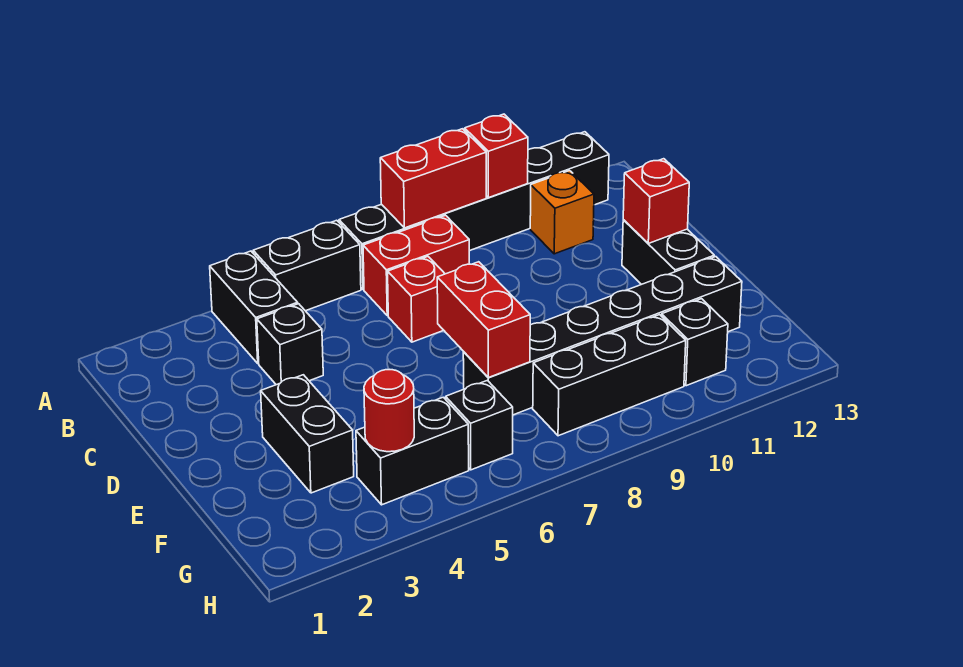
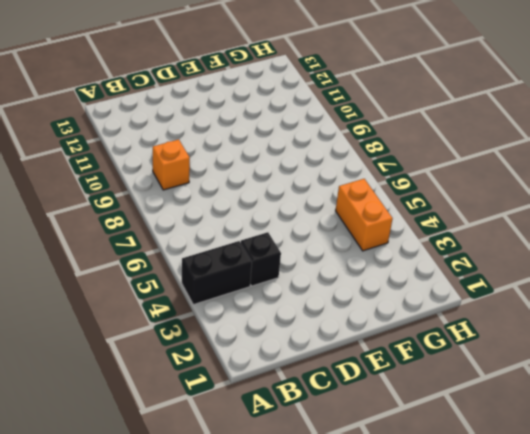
orange 1x1 brick [153,139,190,190] -> orange 1x1 brick moved to [530,171,594,254]
orange 1x2 brick [336,179,393,251] -> black 1x2 brick [356,397,469,505]
none -> black 1x2 brick [253,220,361,311]
none -> black 1x6 brick [339,132,609,290]
none -> red 1x2 brick [363,215,469,316]

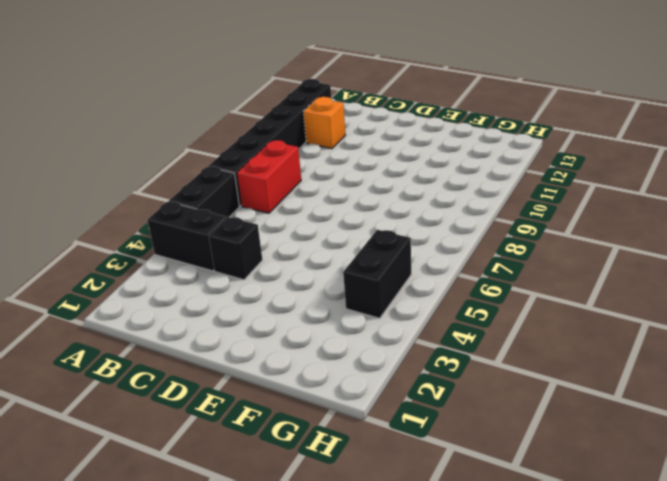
none -> red 1x1 brick [388,257,445,342]
none -> black 1x2 brick [622,220,714,285]
none -> black 1x2 brick [261,375,354,493]

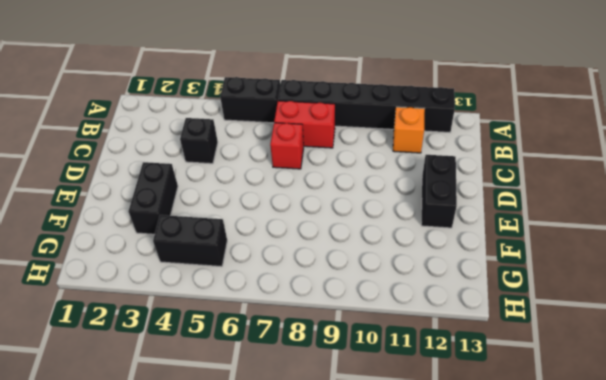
none -> black 1x2 brick [210,251,298,363]
none -> black 1x6 brick [463,257,742,415]
none -> black 1x1 brick [446,380,513,470]

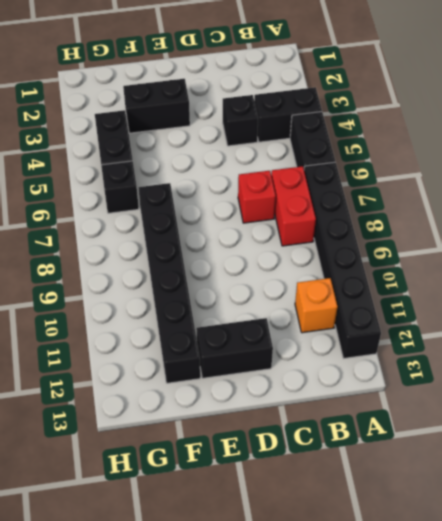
none -> black 1x3 brick [533,315,686,436]
none -> black 1x1 brick [662,299,728,386]
none -> red 1x2 brick [380,129,486,228]

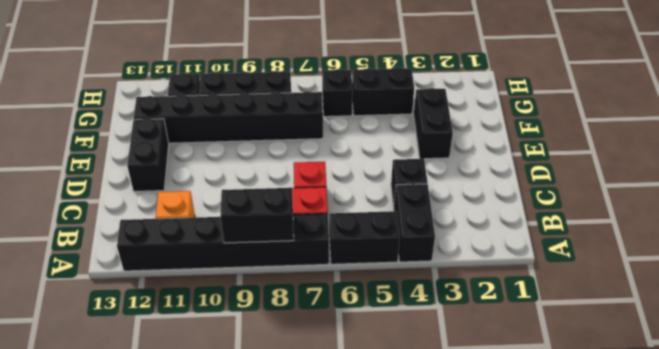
black 1x2 brick [221,188,294,243] -> red 1x2 brick [380,129,486,228]
none -> red 1x1 brick [465,114,528,198]
none -> red 1x1 brick [623,159,689,243]
none -> red 1x2 brick [437,262,530,378]

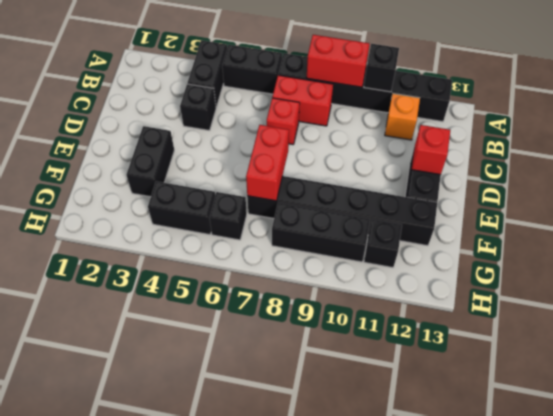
black 1x1 brick [364,44,399,92] -> red 1x1 brick [465,114,528,198]
none -> red 1x1 round brick [364,370,414,452]

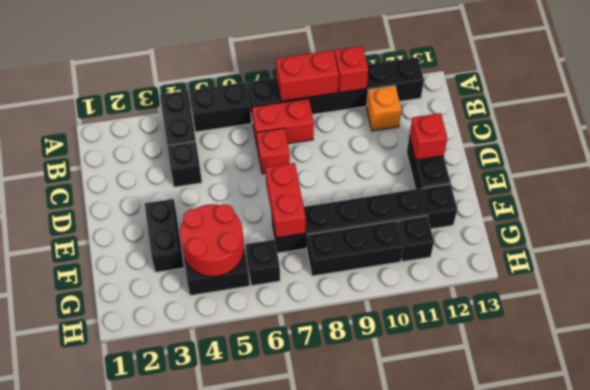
red 2x2 round brick [180,204,244,277] -> red 1x1 round brick [364,370,414,452]

